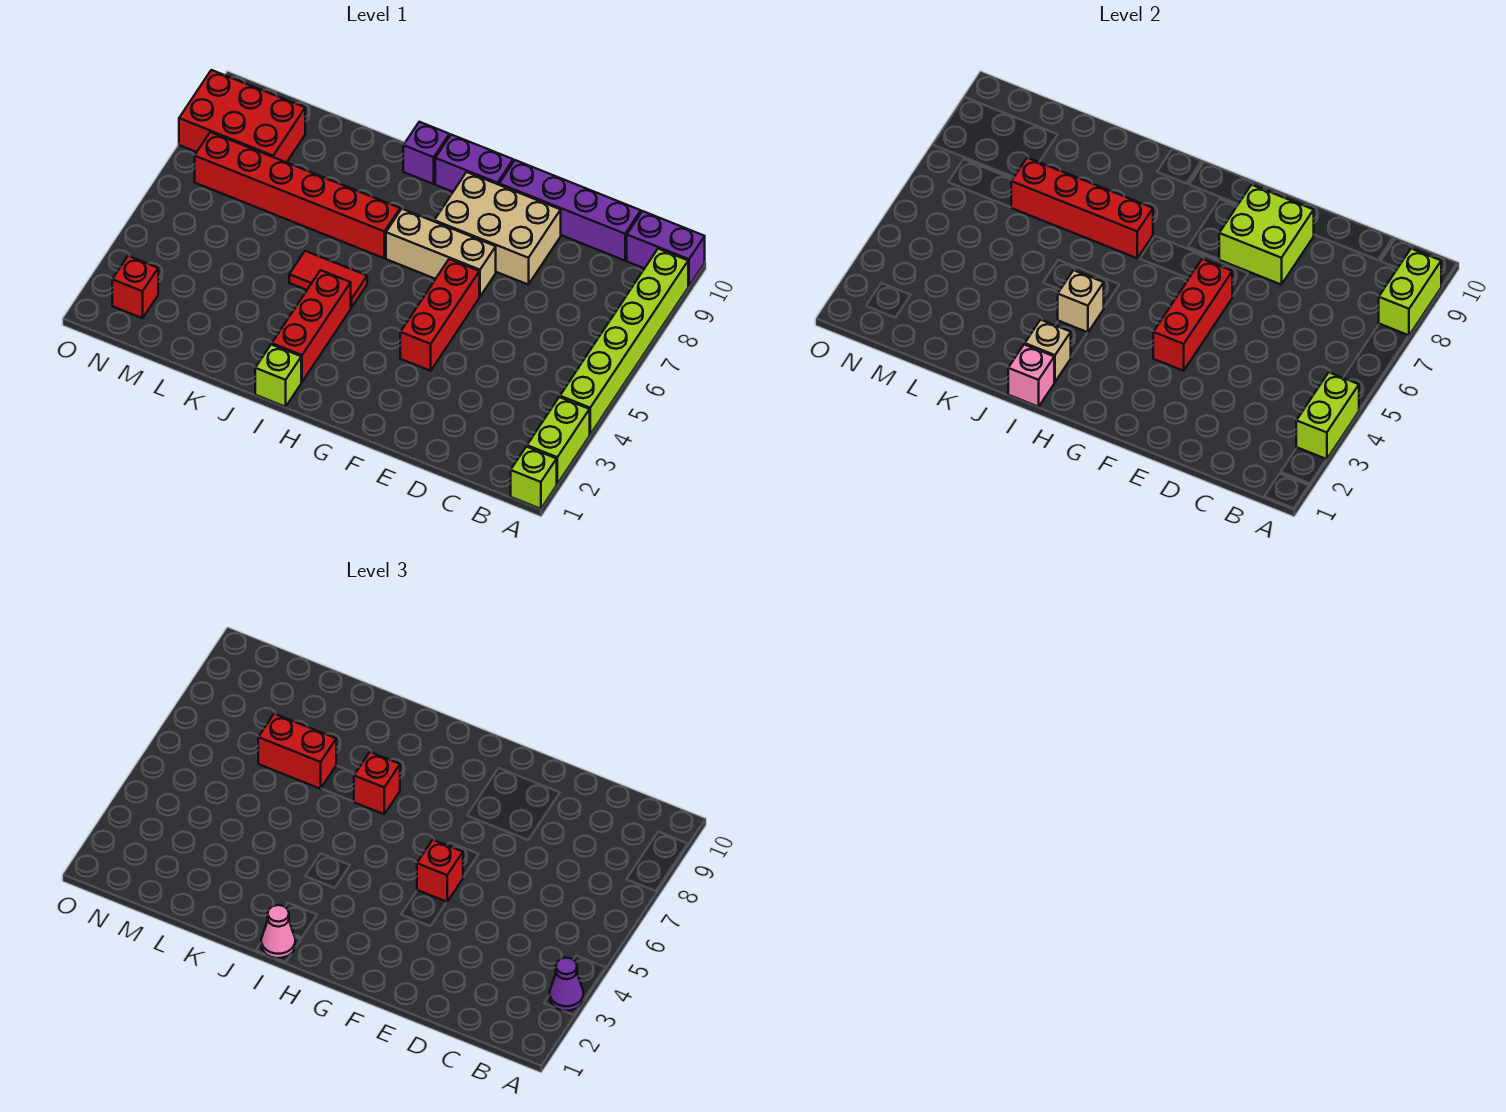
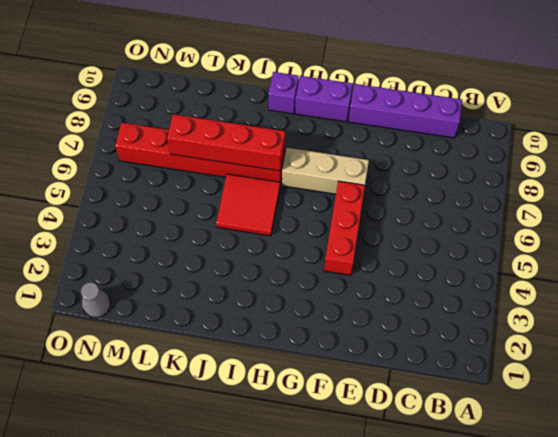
red 2x2 tile [216,174,280,236] -> red 1x2 tile [289,251,367,308]
grey 1x1 cone [81,282,110,318] -> none
none -> lime 1x1 brick [511,447,557,509]
none -> lime 1x2 brick [527,397,590,484]
none -> lime 1x6 brick [560,249,688,434]

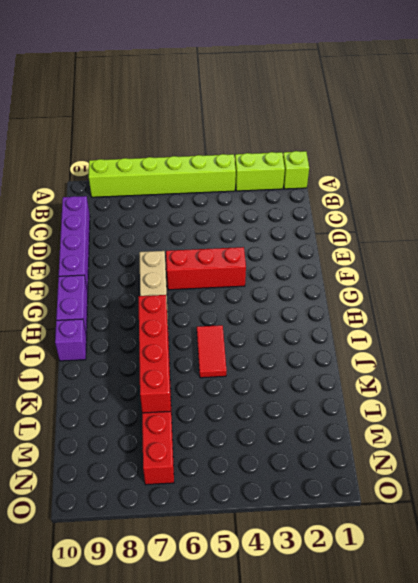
none -> purple 1x2 brick [627,211,705,286]
none -> tan 2x3 brick [434,172,561,285]
none -> lime 1x1 brick [255,344,301,407]

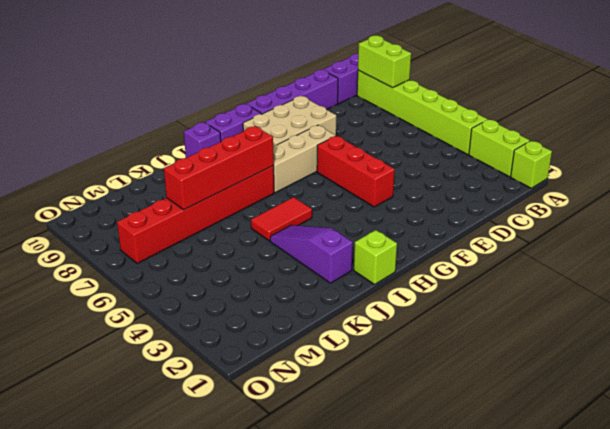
purple 1x3 slope [270,225,353,283] -> none
none -> red 1x3 brick [272,270,351,382]
none -> red 2x3 brick [179,70,305,163]
none -> red 1x1 brick [112,256,158,318]

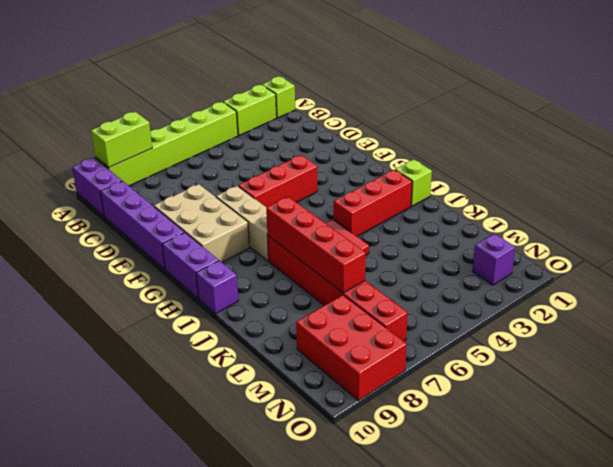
purple 1x1 brick [472,234,515,285] -> red 1x1 brick [112,256,158,318]
none -> lime 1x2 brick [1296,373,1359,459]
none -> lime 2x2 brick [1219,185,1314,285]
none -> red 1x3 brick [1153,259,1232,371]

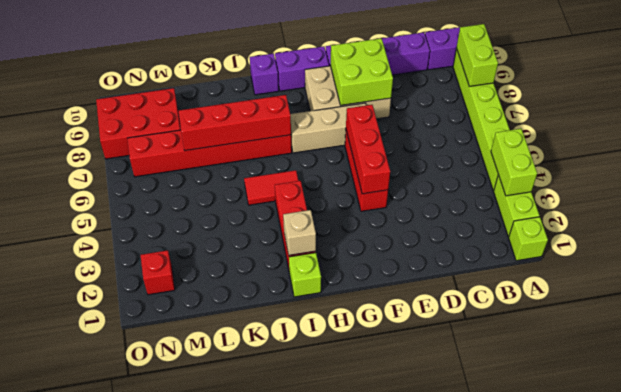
none -> pink 1x1 brick [1008,344,1054,407]
none -> tan 1x1 brick [1058,270,1104,333]
none -> purple 1x1 cone [550,958,583,1011]

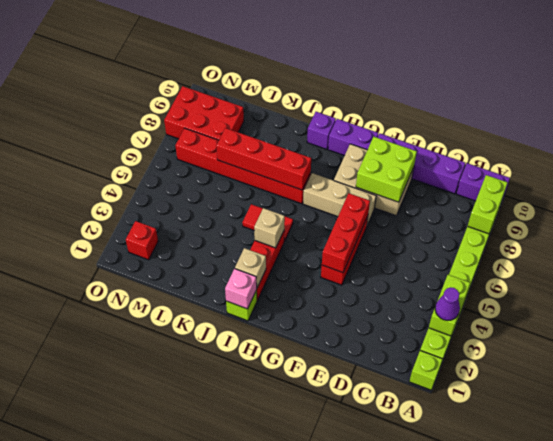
none -> red 1x1 brick [417,840,463,902]
none -> pink 1x1 cone [261,905,295,958]
none -> red 1x1 brick [354,752,400,814]

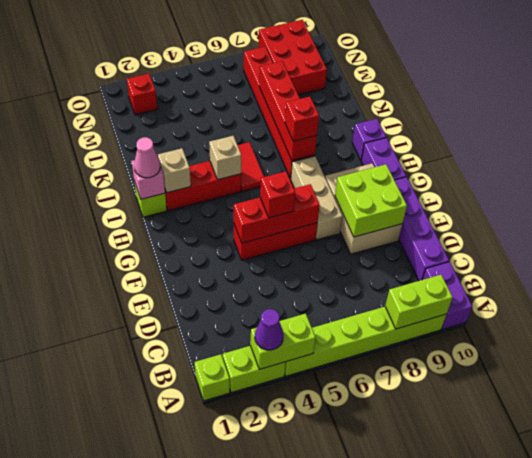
none -> red 1x2 brick [258,714,336,789]

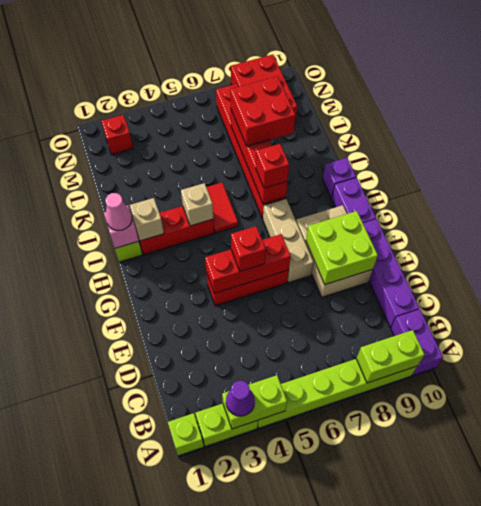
red 2x2 brick [230,76,295,146] -> red 1x2 brick [258,714,336,789]

